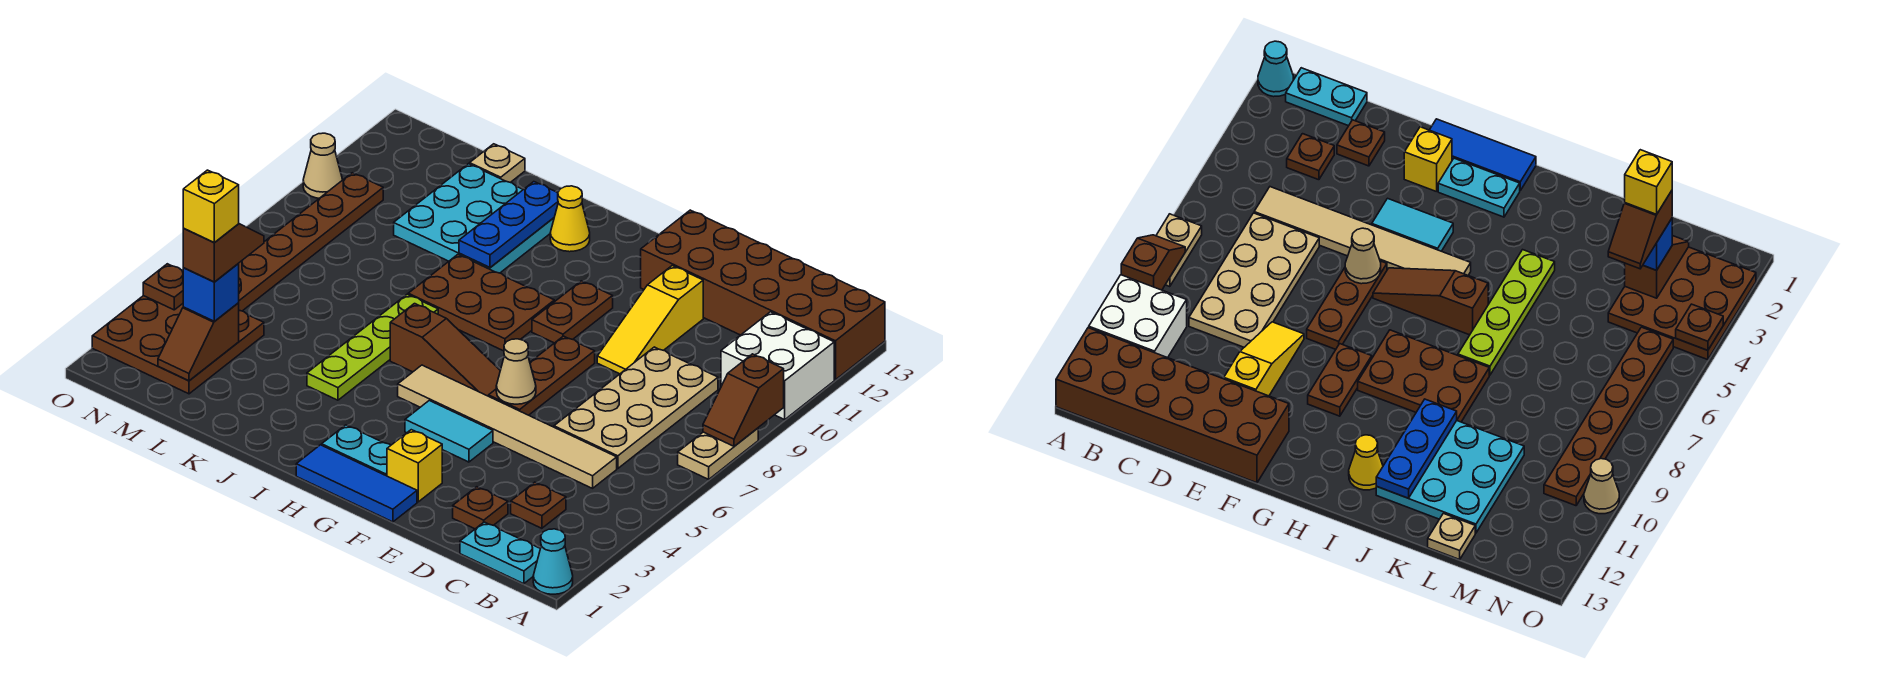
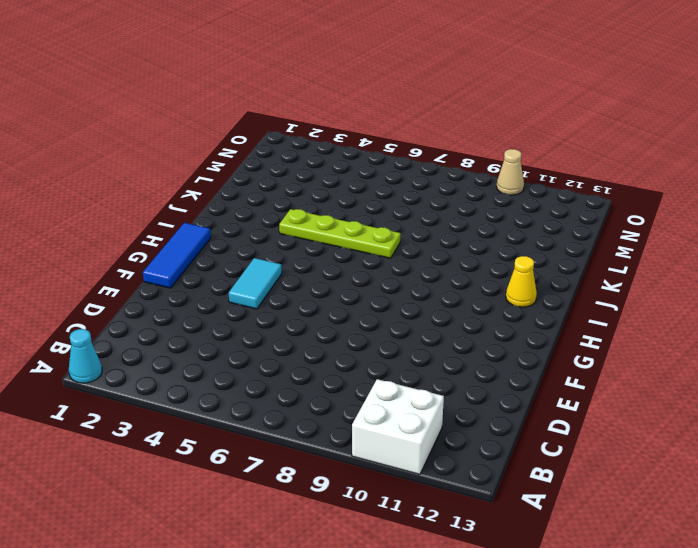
none -> tan 1x2 plate [678,428,758,479]
none -> brown 2x6 brick [641,210,885,380]
none -> cyan 1x2 plate [460,522,540,584]
none -> brown 1x1 plate [511,482,566,528]

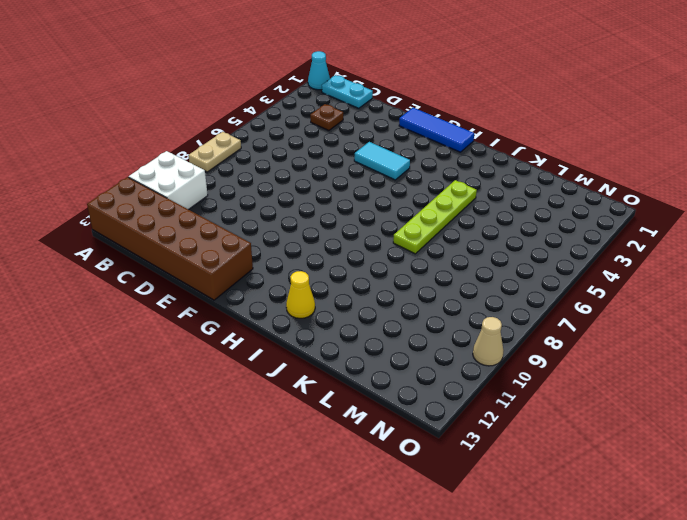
none -> tan 1x6 tile [398,365,617,488]
none -> tan 2x4 plate [554,347,718,469]
none -> brown 1x1 plate [453,487,508,529]
none -> yellow 1x3 slope [597,266,703,374]

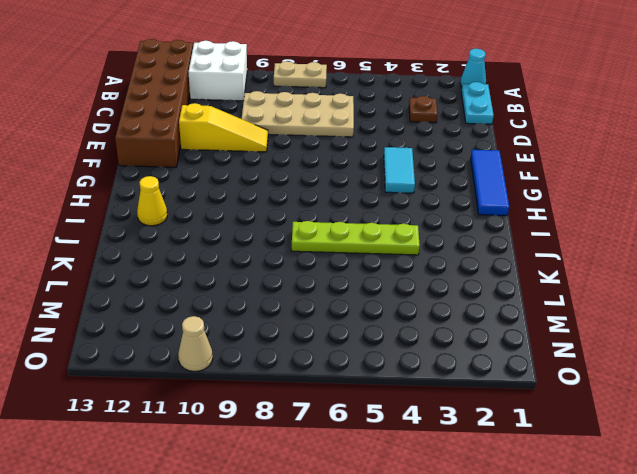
none -> tan 1x6 tile [398,365,617,488]
none -> brown 1x1 plate [453,487,508,529]
none -> yellow 1x1 brick [387,430,442,502]
none -> brown 1x3 plate [489,336,595,415]

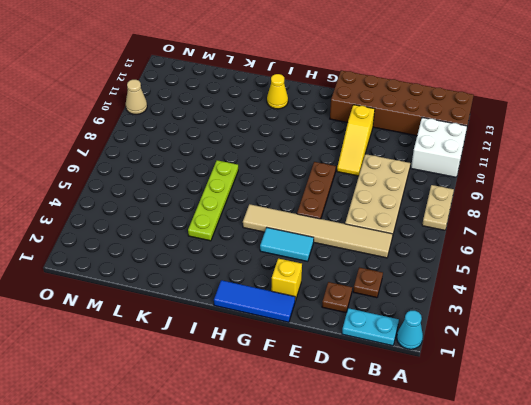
none -> cyan 1x2 plate [322,425,391,476]
none -> brown 1x3 slope [390,304,500,396]
none -> brown 1x2 plate [532,281,613,343]
none -> brown 2x3 plate [408,255,554,351]

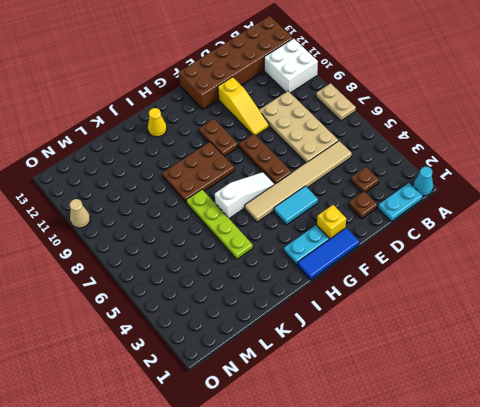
white 1x3 slope [215,172,275,218] -> brown 1x3 slope [390,304,500,396]
none -> cyan 3x3 plate [394,164,554,273]
none -> tan 1x1 plate [470,144,525,182]
none -> brown 3x3 plate [92,296,264,394]
none -> brown 1x6 plate [239,173,383,311]

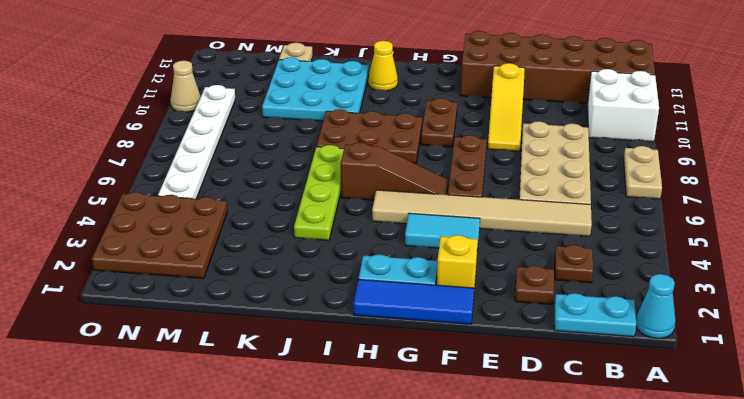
white 1x6 plate [158,85,235,199] -> brown 1x6 plate [239,173,383,311]
none -> brown 1x2 slope [703,354,784,446]
none -> tan 1x1 cone [496,339,536,404]
none -> blue 1x3 plate [459,182,558,268]
none -> brown 1x2 slope [158,303,239,381]

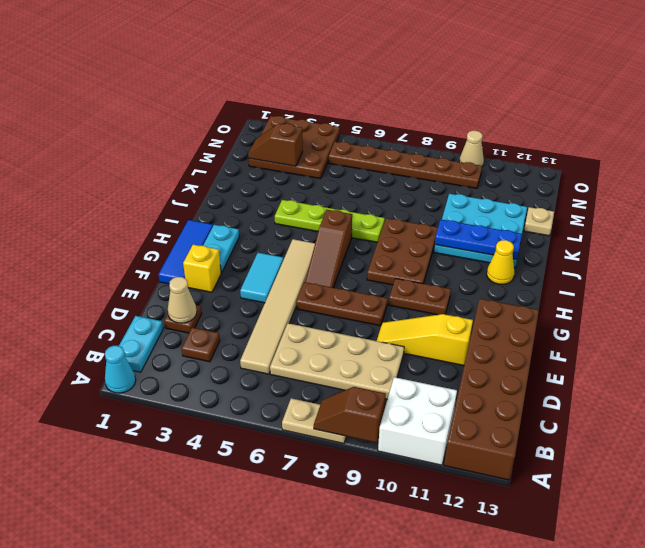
tan 1x1 cone [168,277,197,323] -> tan 1x1 cone moved to [496,339,536,404]
none -> brown 1x1 plate [143,264,183,310]
none -> blue 1x1 brick [183,263,239,321]
none -> brown 1x2 slope [183,224,264,282]
none -> yellow 1x1 brick [183,170,239,243]

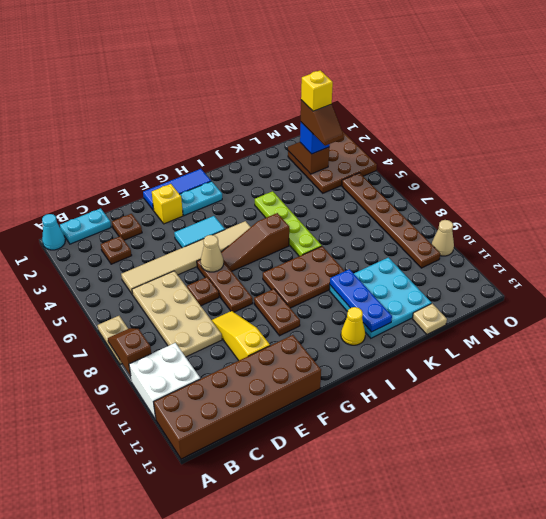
brown 1x1 plate [187,277,219,306] -> brown 1x1 plate moved to [143,264,183,310]

